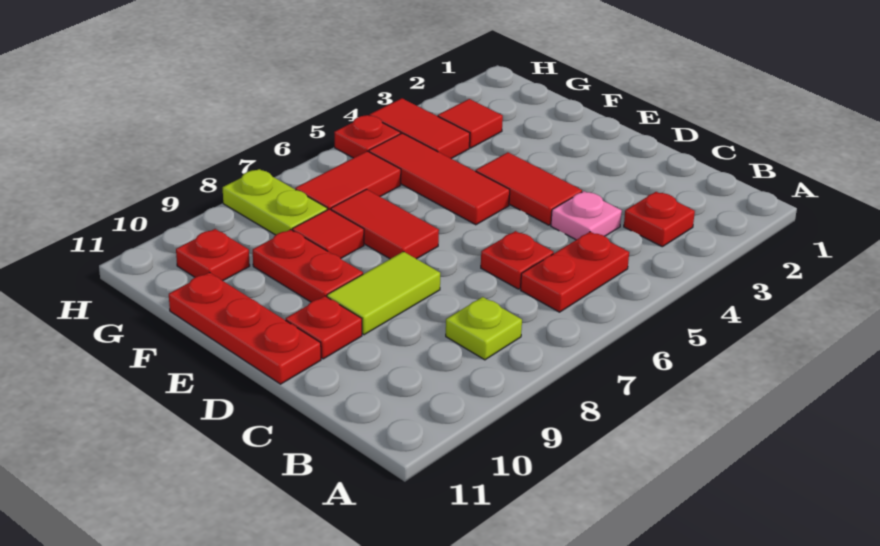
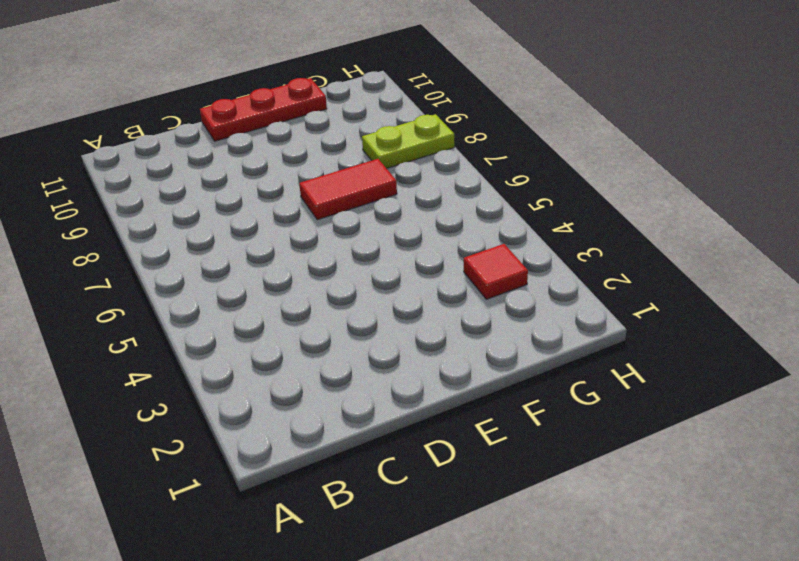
none -> red 1x1 plate [624,192,695,247]
none -> red 1x2 plate [521,232,629,312]
none -> lime 1x1 plate [446,297,522,360]

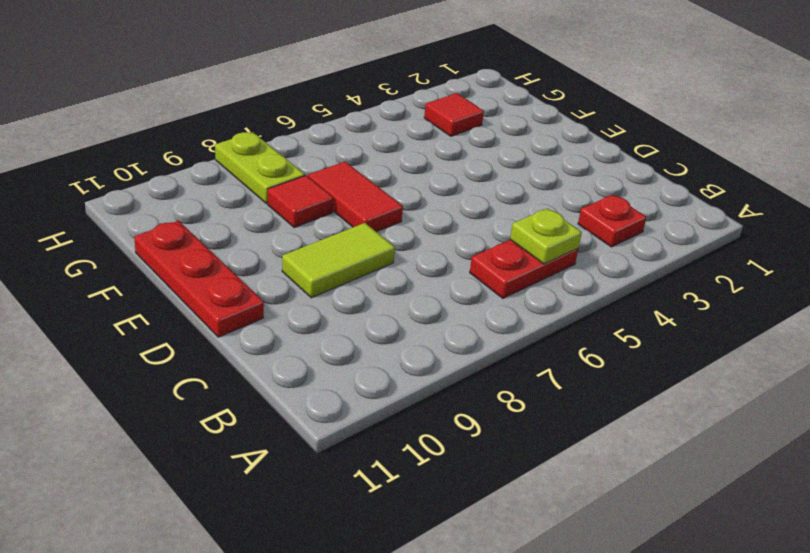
lime 1x1 plate [510,208,582,264] -> lime 1x1 plate moved to [446,297,522,360]
none -> pink 1x1 plate [551,191,622,240]
none -> red 1x1 plate [481,231,554,289]
none -> red 1x2 tile [476,152,582,225]

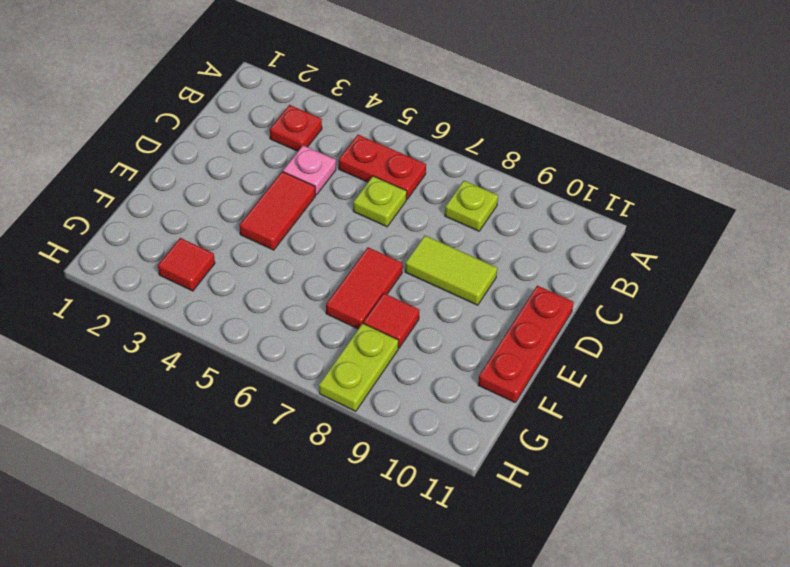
lime 1x1 plate [353,176,407,227] -> red 1x1 plate [481,231,554,289]
none -> red 1x1 plate [286,296,362,359]
none -> red 1x3 tile [369,133,510,225]
none -> red 1x2 plate [253,229,363,302]

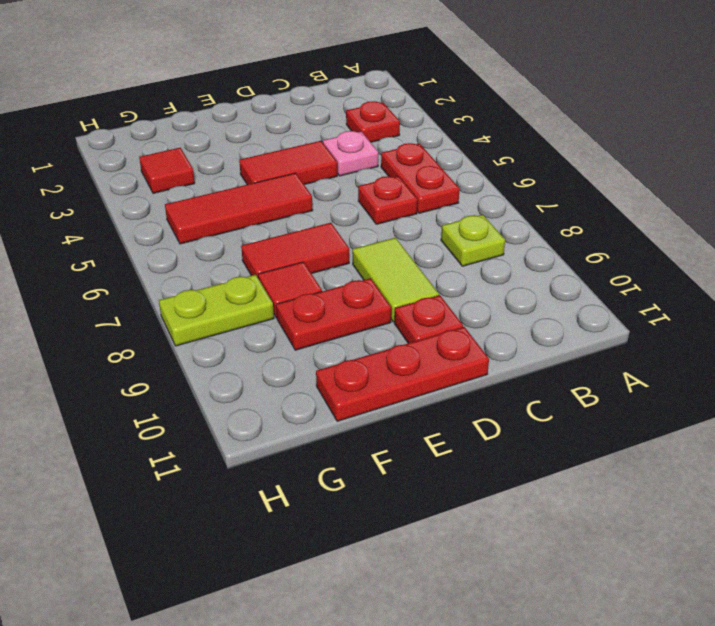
none -> red 1x2 tile [370,98,470,159]
none -> red 1x2 tile [295,151,401,210]
none -> red 1x1 plate [176,229,250,281]

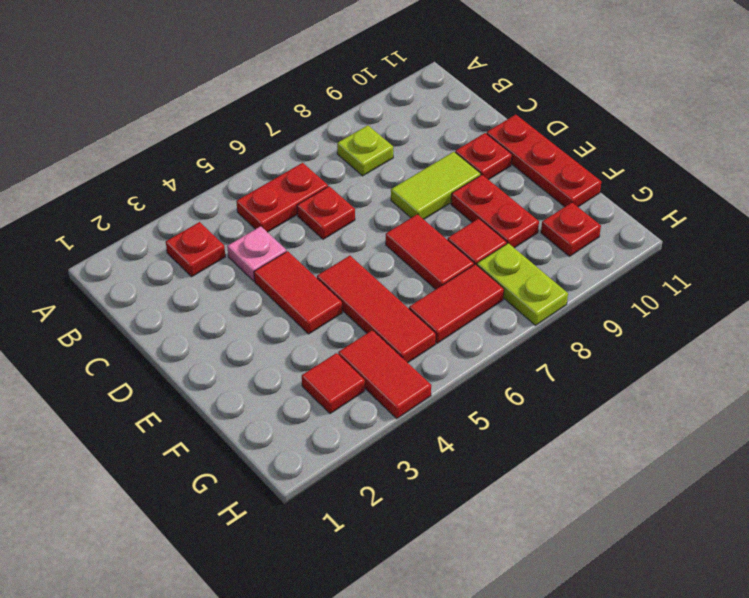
none -> red 1x1 plate [334,115,401,158]

